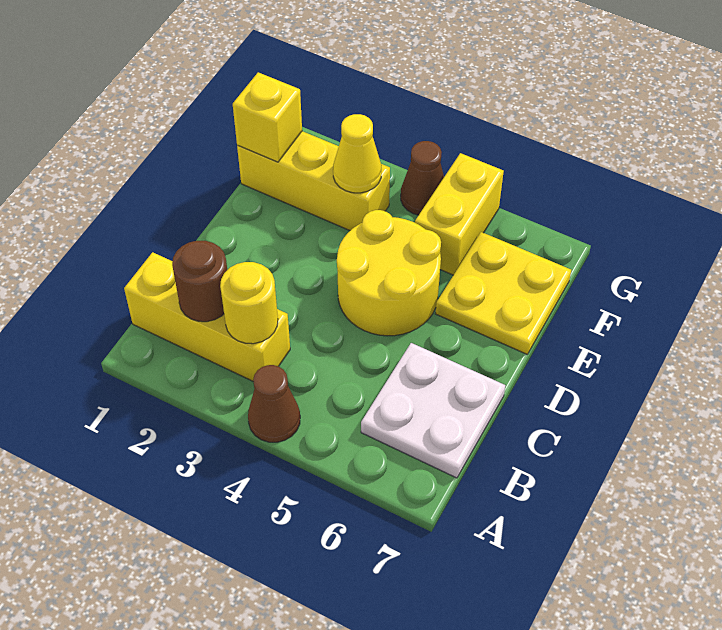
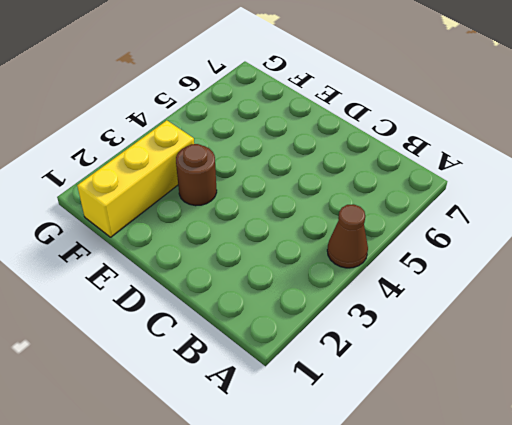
brown 1x1 round brick [176,144,217,206] -> brown 1x1 round brick moved to [172,241,227,322]
none -> yellow 1x3 brick [124,252,290,381]
none -> white 2x2 plate [361,343,505,478]
none -> yellow 2x2 round brick [337,210,441,336]

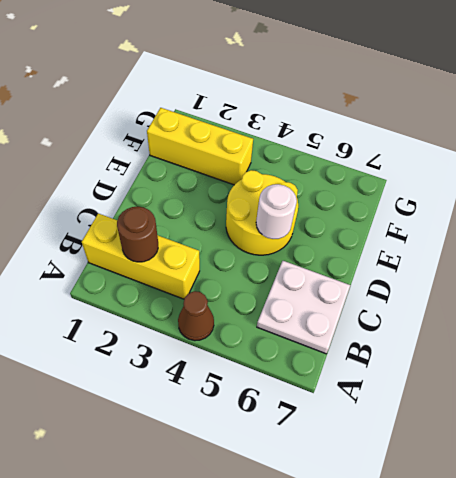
white 1x1 round brick [256,184,297,239] -> none
none -> yellow 2x2 plate [435,232,571,354]
none -> yellow 1x2 brick [415,153,504,275]
none -> brown 1x1 cone [401,141,444,215]

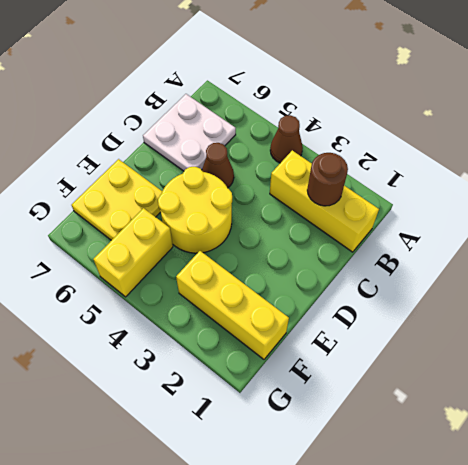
brown 1x1 cone [202,143,234,188] -> brown 1x1 cone moved to [401,141,444,215]
none -> yellow 1x1 round brick [220,262,278,344]
none -> yellow 1x1 brick [233,72,302,162]
none -> yellow 1x1 cone [333,114,382,193]

